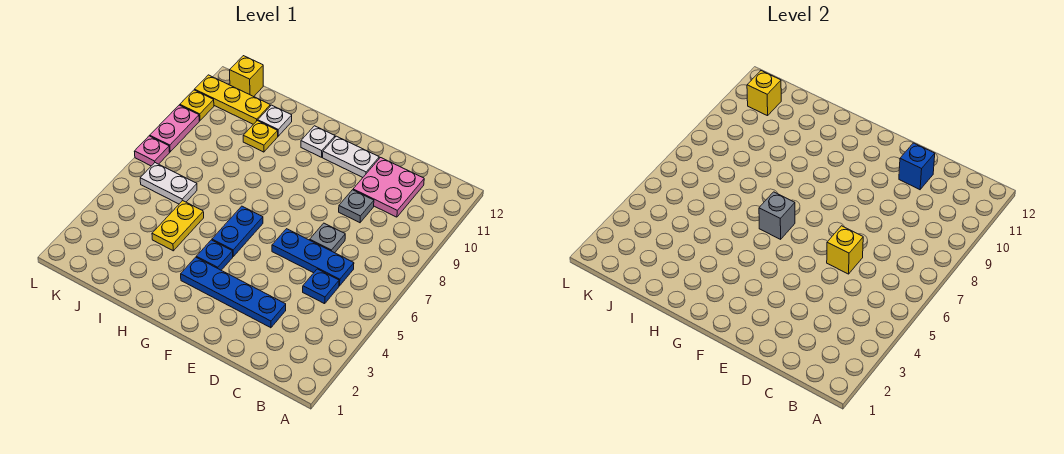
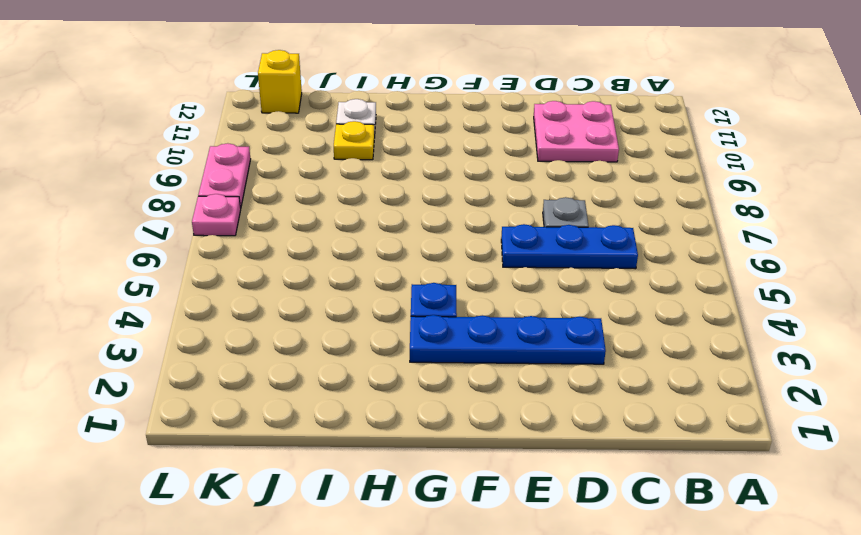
none -> blue 1x1 plate [303,269,339,304]
none -> grey 1x1 plate [339,190,374,223]
none -> white 1x2 plate [323,136,379,177]

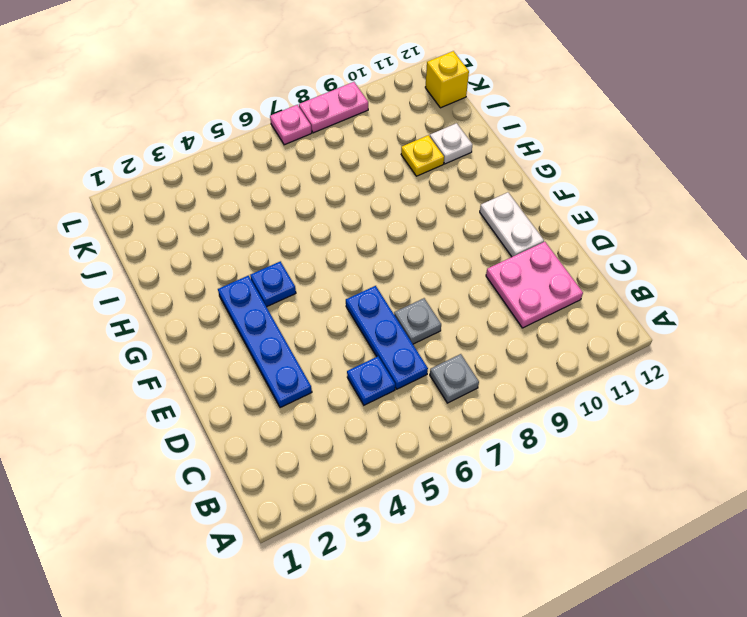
grey 1x1 plate [430,354,479,403] -> grey 1x1 plate moved to [339,190,374,223]
none -> blue 1x2 plate [212,206,263,256]
none -> white 1x1 plate [301,126,335,157]
none -> yellow 1x2 plate [152,201,204,251]

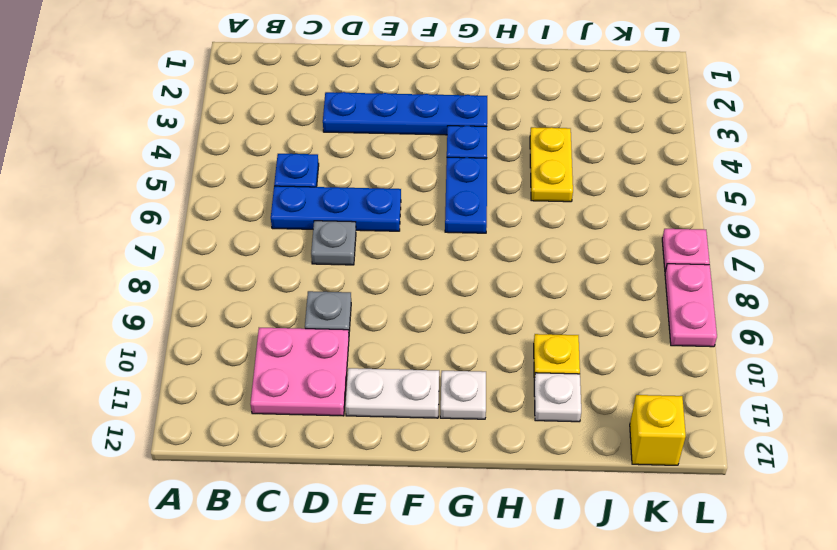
none -> white 1x2 plate [140,163,197,204]
none -> yellow 1x3 plate [195,75,270,124]
none -> yellow 1x1 plate [180,90,214,121]

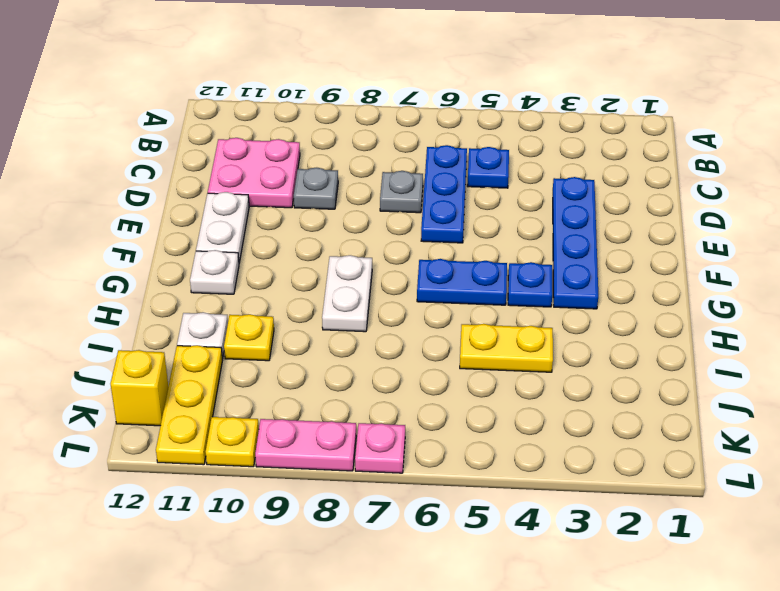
white 1x2 plate [322,255,372,332] -> white 1x2 plate moved to [140,163,197,204]
none -> yellow 1x1 brick [827,226,863,274]
none -> blue 1x1 brick [899,143,935,190]
none -> grey 1x1 brick [759,192,795,239]

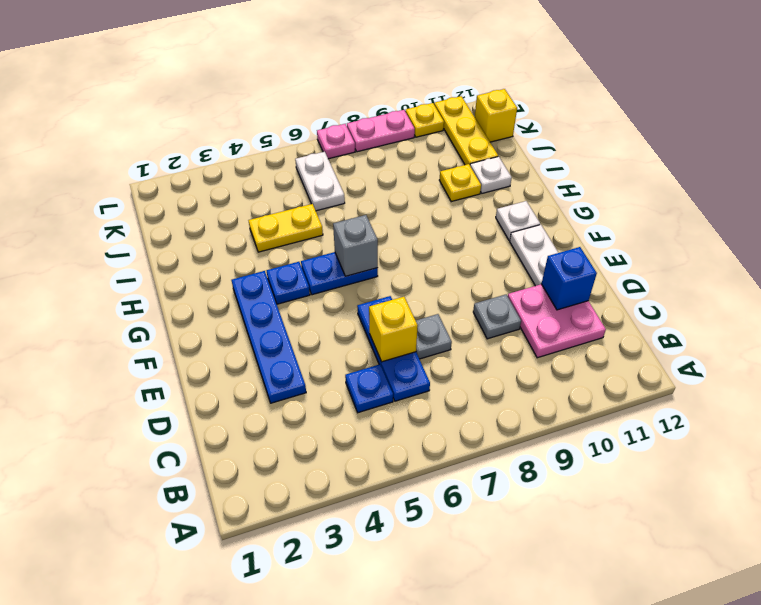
none -> yellow 1x1 brick [747,71,781,116]

